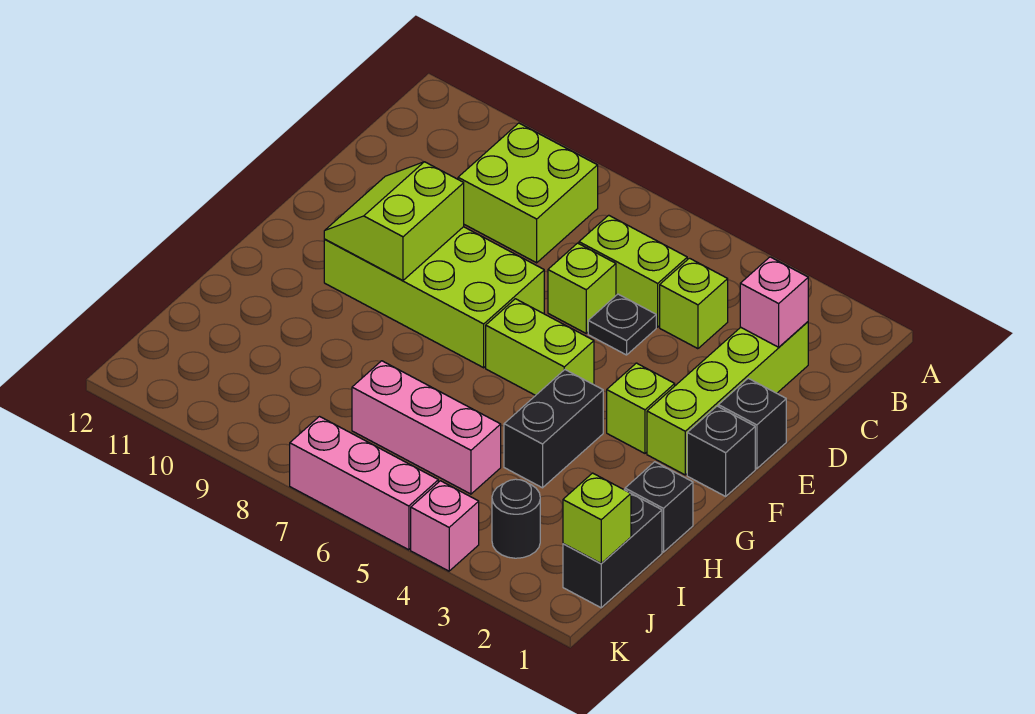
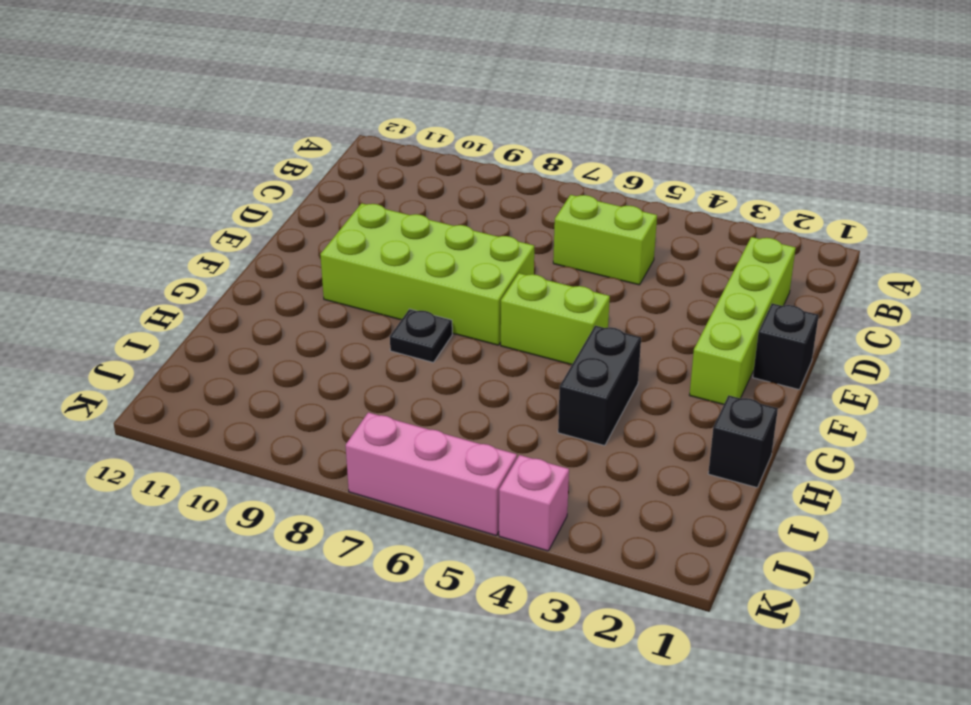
black 1x1 plate [390,309,452,362] -> black 1x1 plate moved to [588,294,656,355]
none -> lime 2x2 brick [458,123,598,263]
none -> lime 1x1 brick [660,258,728,349]
none -> lime 1x1 brick [548,243,616,333]

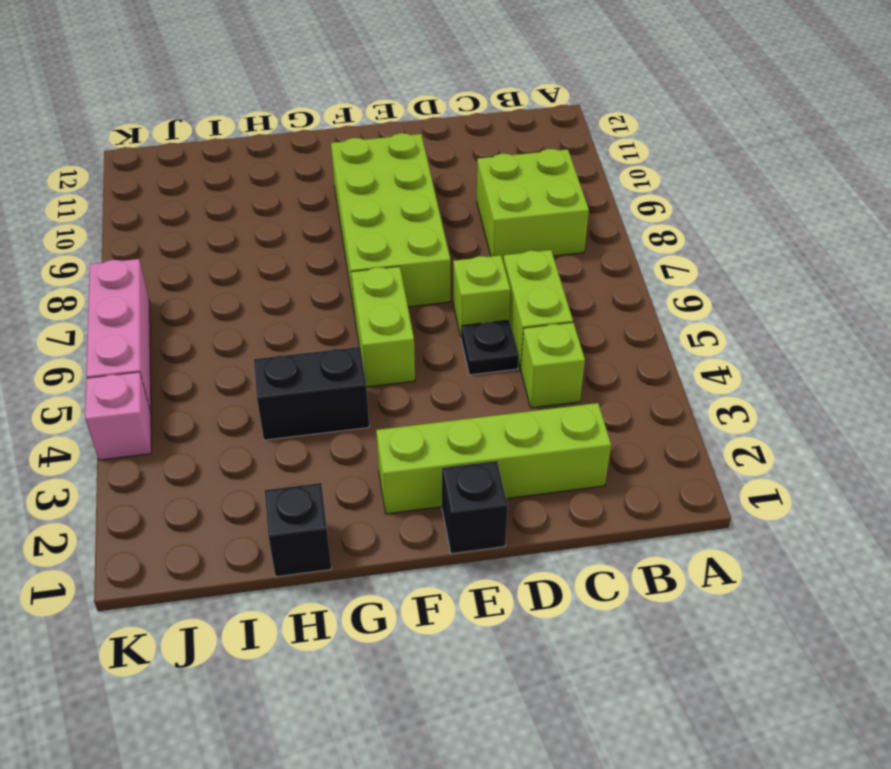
none -> black 1x1 brick [687,406,755,496]
none -> lime 1x1 brick [607,363,675,453]
none -> black 1x2 brick [563,494,662,608]

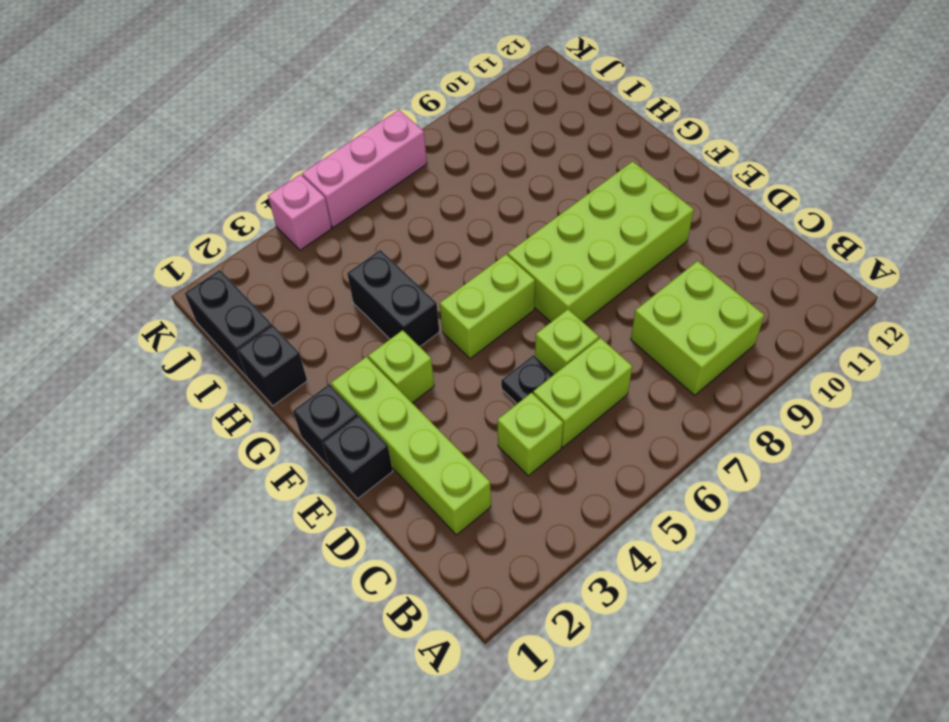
none -> pink 1x3 brick [352,361,501,494]
none -> black 1x1 round brick [492,479,540,558]
none -> pink 1x1 brick [740,257,808,347]

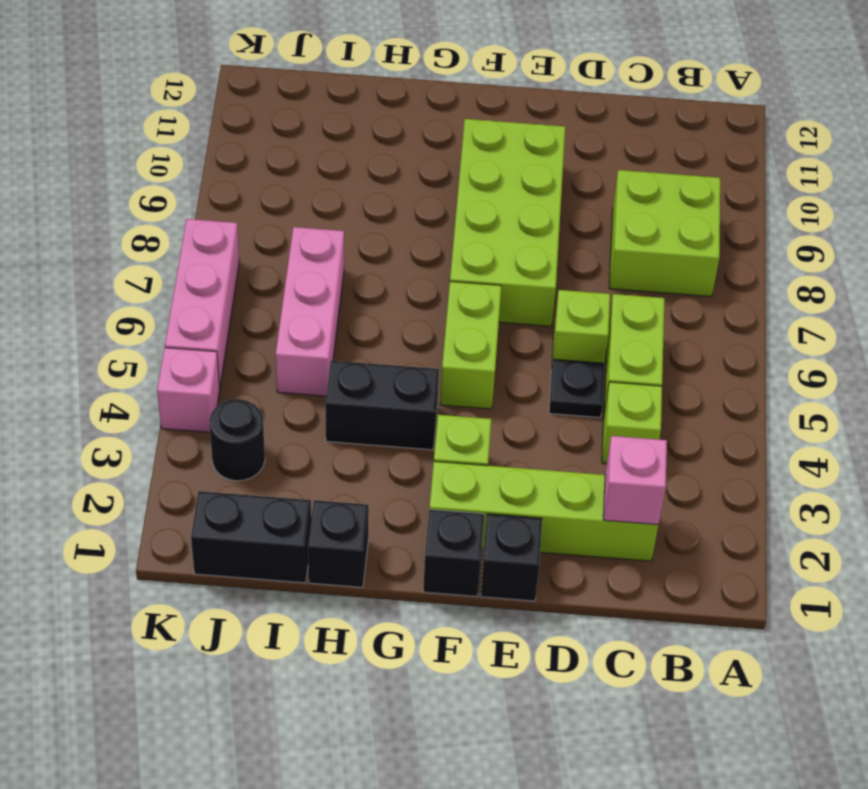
none -> lime 2x2 slope [324,162,464,280]
none -> lime 1x1 brick [563,473,631,564]

